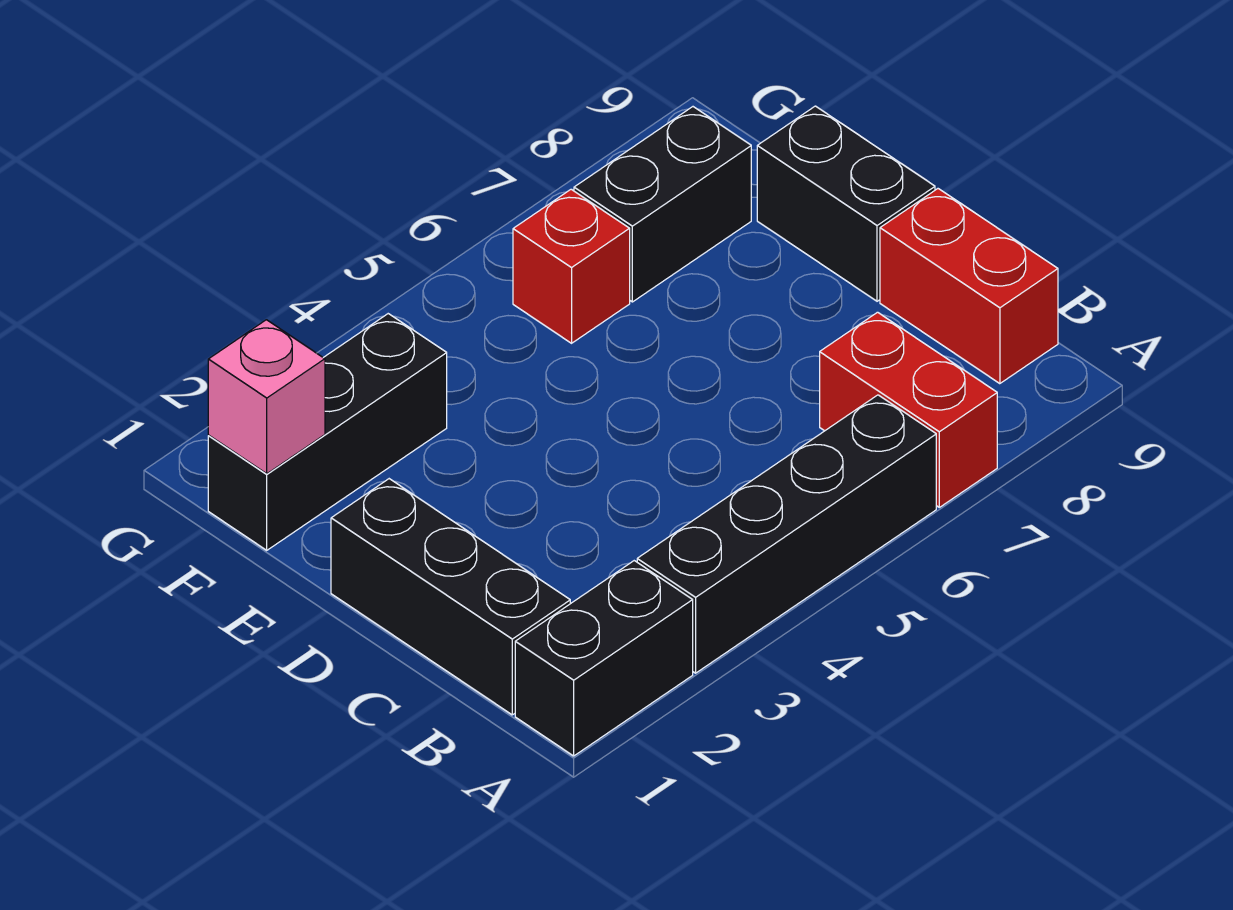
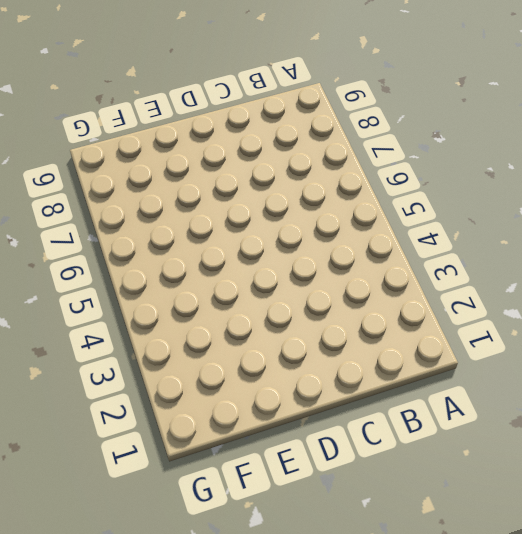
none -> black 1x2 brick [515,561,693,756]
none -> black 1x4 brick [637,395,936,673]

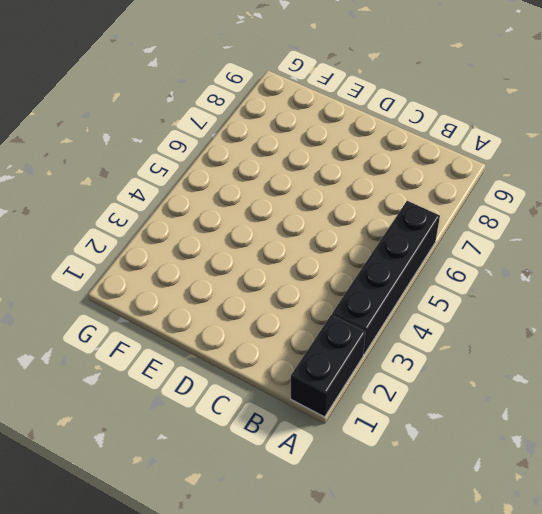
none -> red 1x2 brick [820,312,997,507]
none -> black 1x3 brick [331,479,570,715]

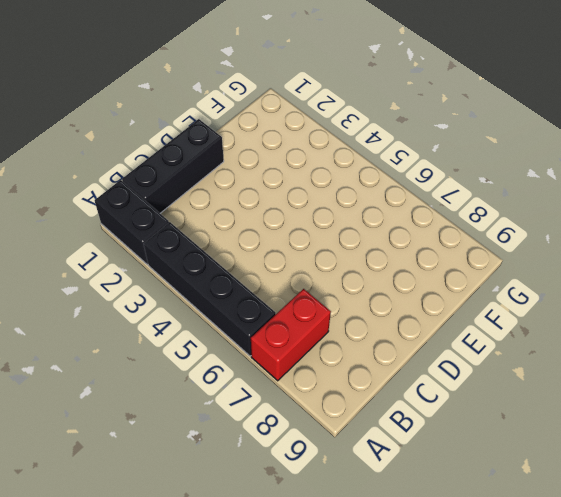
none -> red 1x2 brick [880,189,1058,384]
none -> black 1x2 brick [757,106,935,301]

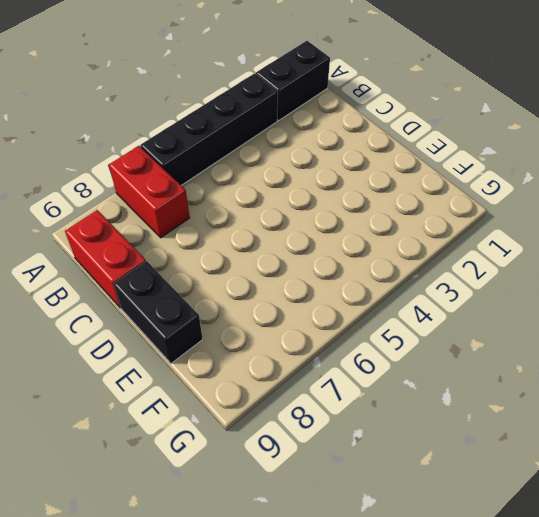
none -> black 1x3 brick [331,479,570,715]
none -> black 1x3 brick [208,314,447,550]

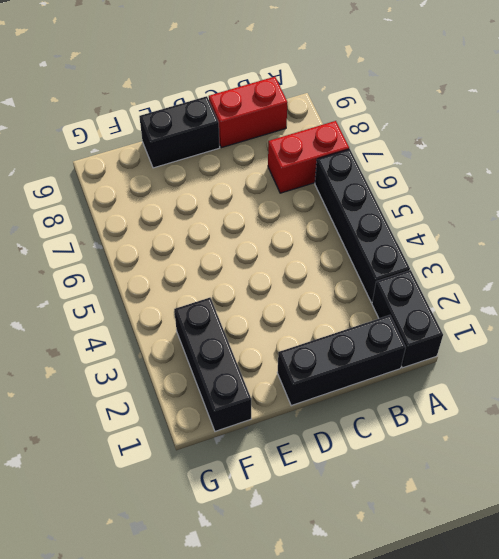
none -> red 1x1 brick [513,189,630,343]
none -> black 1x2 brick [574,107,751,302]

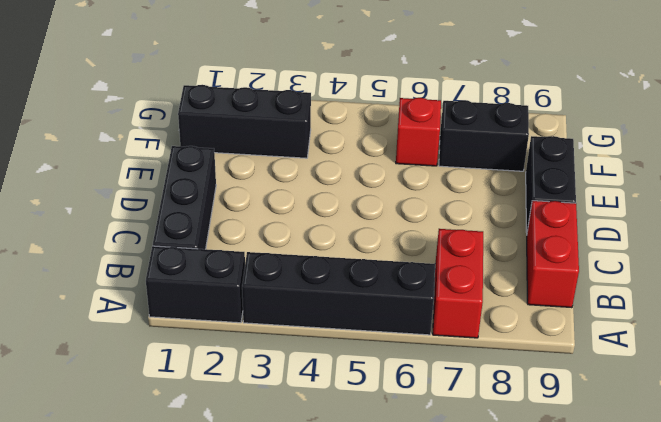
none -> pink 1x1 brick [208,320,325,474]

